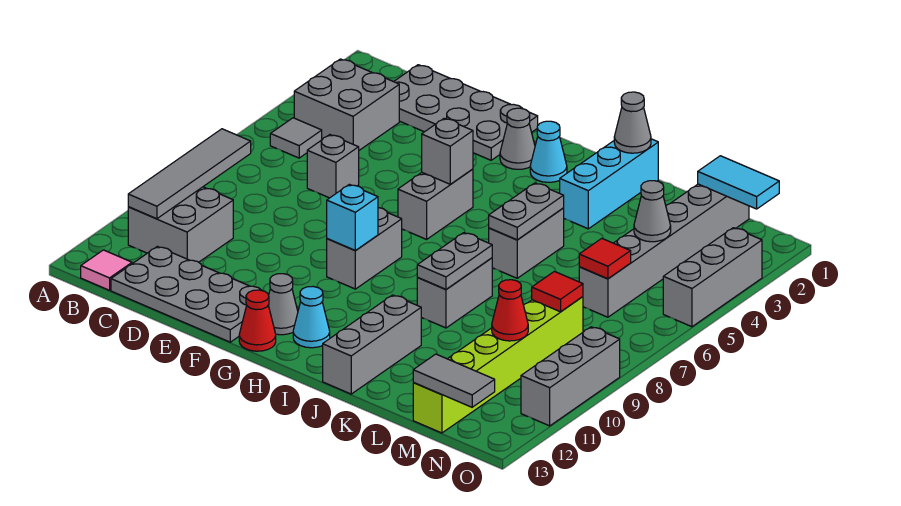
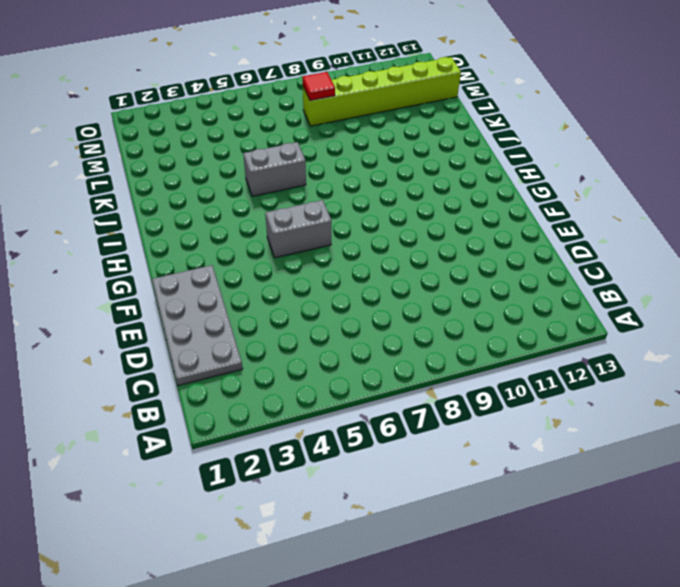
none -> grey 2x2 brick [294,59,399,150]
none -> grey 1x1 tile [270,118,322,158]
none -> grey 2x2 brick [128,187,233,262]
none -> pink 1x1 tile [81,250,132,290]

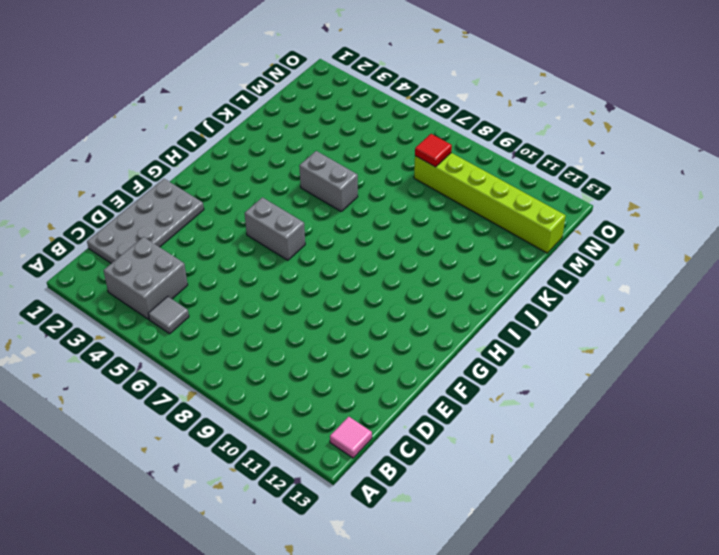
none -> grey 2x2 brick [128,187,233,262]
none -> grey 2x4 plate [111,246,269,342]
none -> grey 1x1 brick [307,135,359,198]
none -> grey 1x1 cone [500,108,535,169]

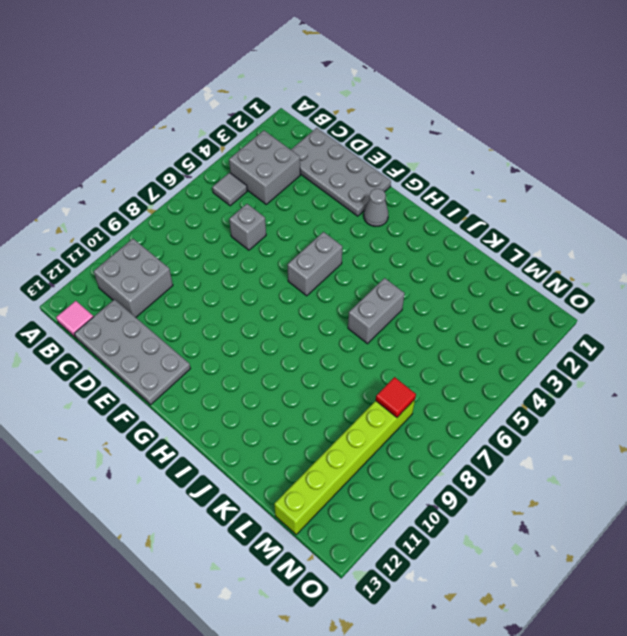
none -> grey 1x2 brick [327,208,402,289]
none -> grey 1x1 cone [268,274,298,335]
none -> red 1x1 cone [239,290,276,351]
none -> cyan 1x1 cone [530,121,567,182]

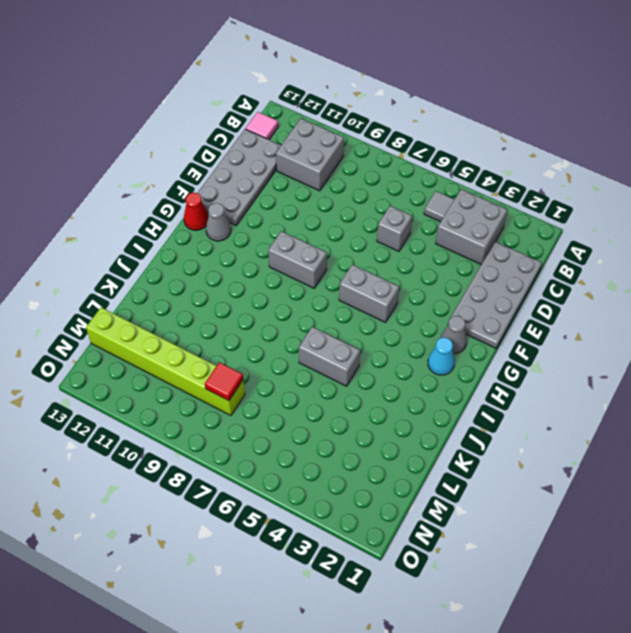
none -> cyan 1x1 cone [293,287,330,348]
none -> cyan 1x3 brick [560,139,658,229]
none -> grey 1x2 brick [417,258,492,328]
none -> grey 1x3 brick [323,295,421,394]

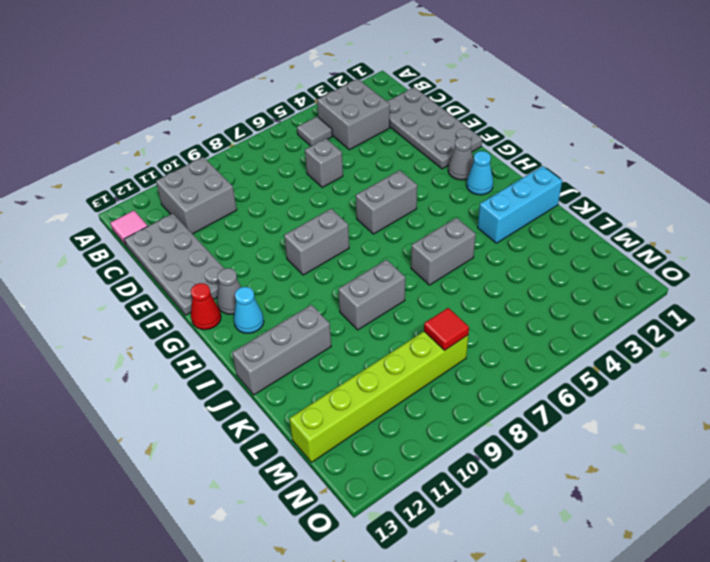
none -> grey 1x6 brick [579,184,749,317]
none -> grey 1x3 brick [663,228,762,327]
none -> grey 1x3 brick [521,327,620,426]
none -> grey 1x4 tile [128,129,251,219]

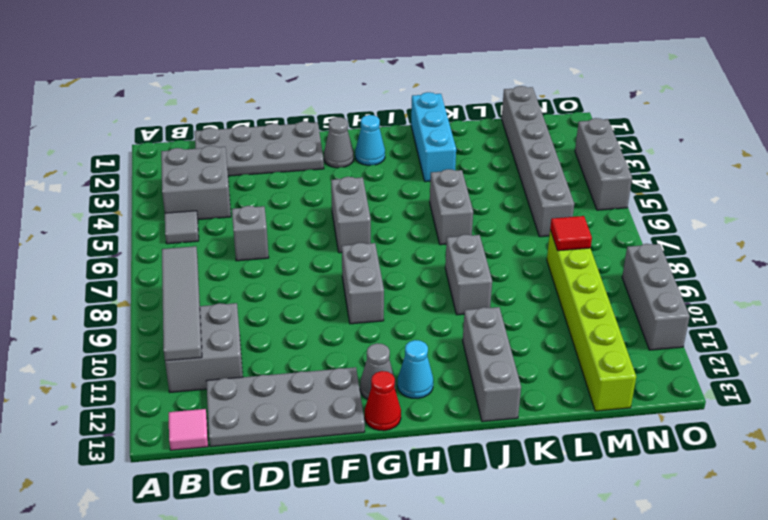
none -> grey 1x1 brick [422,118,473,184]
none -> cyan 1x1 brick [327,184,378,251]
none -> grey 1x1 cone [614,92,651,153]
none -> grey 1x2 plate [489,183,564,240]

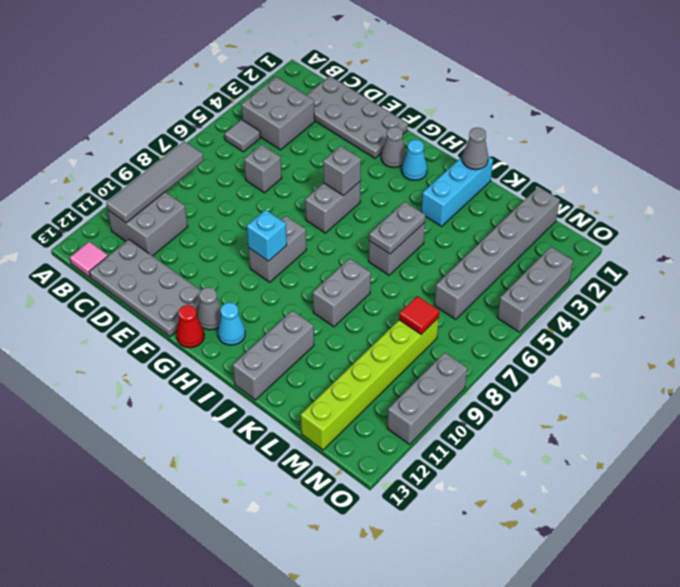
none -> grey 1x2 plate [417,233,492,289]
none -> cyan 1x2 tile [698,156,779,209]
none -> grey 1x1 cone [634,181,671,242]
none -> red 1x1 tile [579,238,631,279]

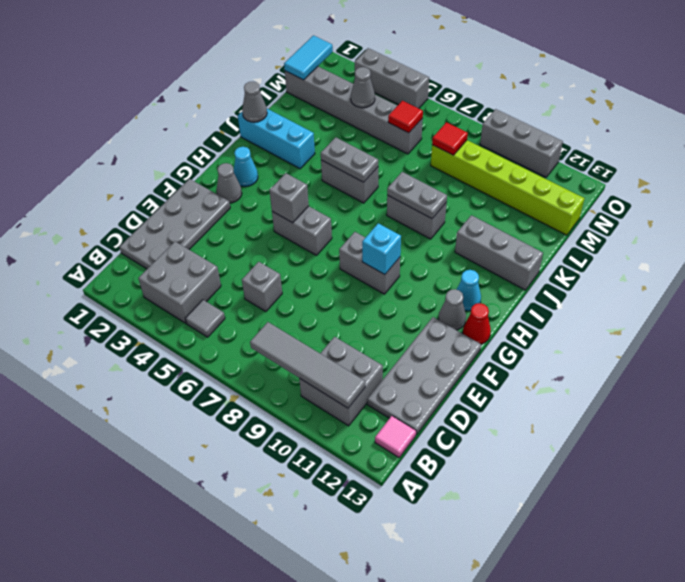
none -> red 1x1 cone [492,280,528,341]
none -> grey 1x2 tile [413,354,495,407]

